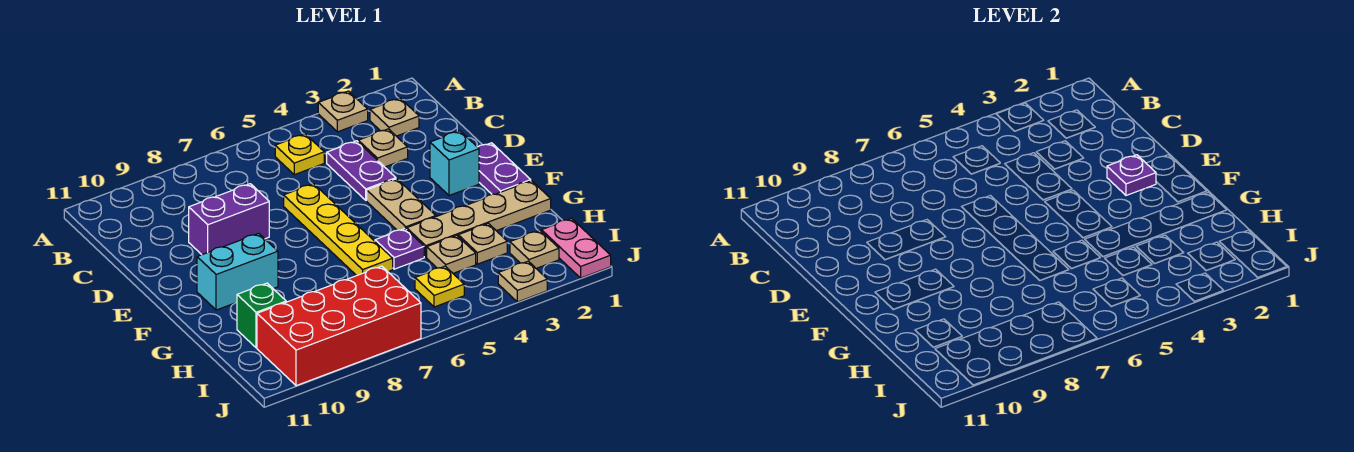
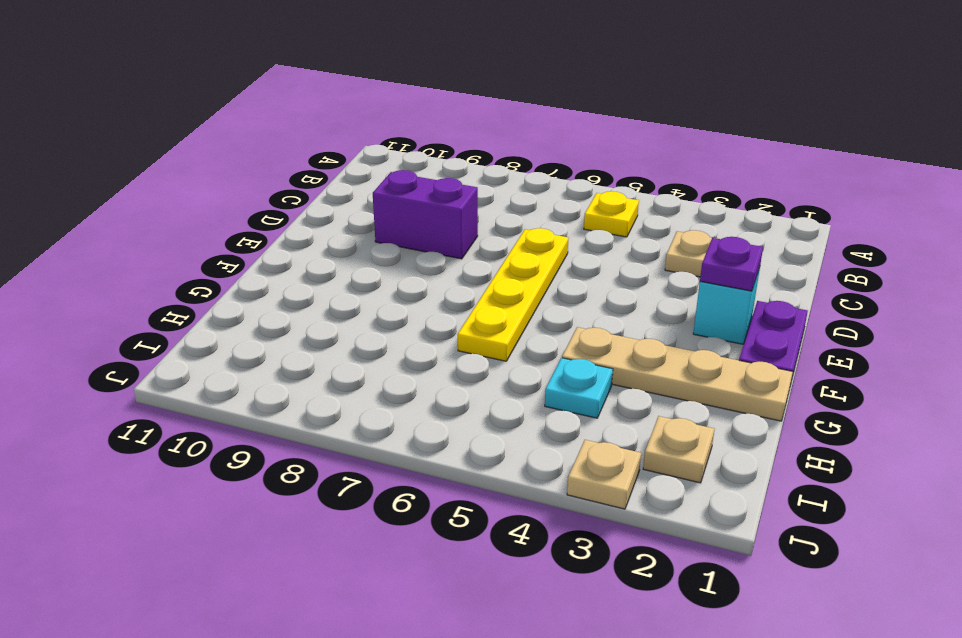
cyan 1x1 plate [545,358,613,418] -> tan 1x1 plate [427,235,476,273]
none -> tan 1x1 plate [318,91,368,132]
none -> tan 1x1 plate [370,98,419,136]
none -> purple 1x2 plate [327,141,396,200]

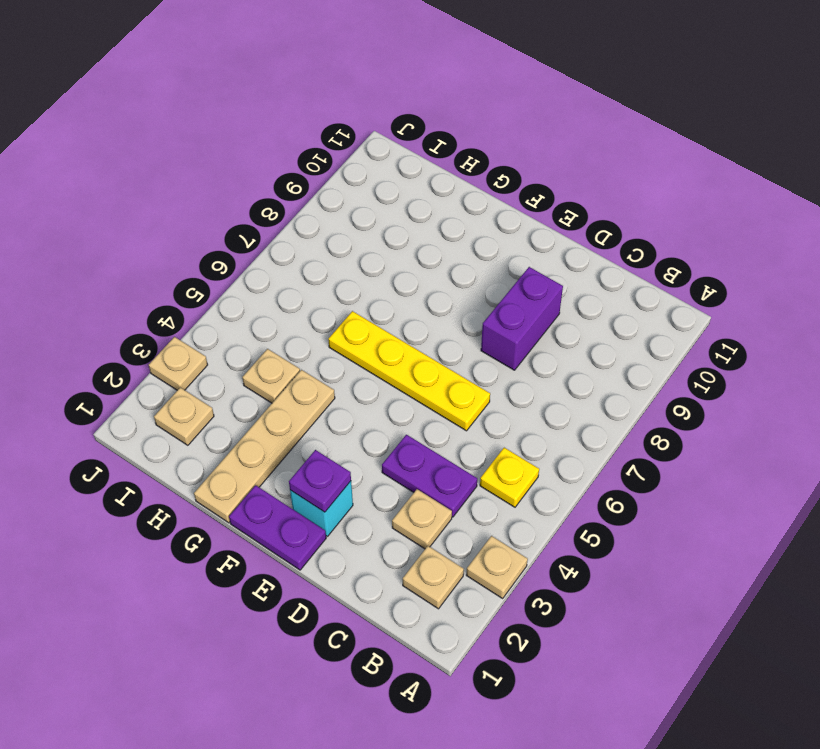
none -> tan 1x2 plate [367,179,436,230]
none -> cyan 1x2 brick [197,233,278,310]
none -> purple 1x1 plate [375,229,424,269]

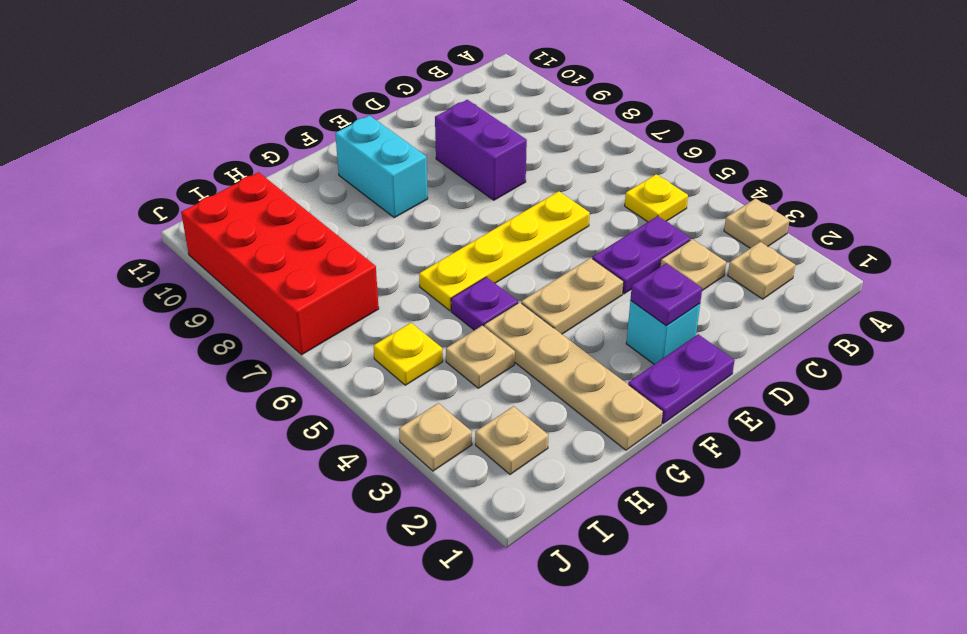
none -> tan 1x1 plate [458,223,507,264]
none -> green 1x1 brick [237,283,286,348]
none -> pink 1x2 plate [542,219,611,278]

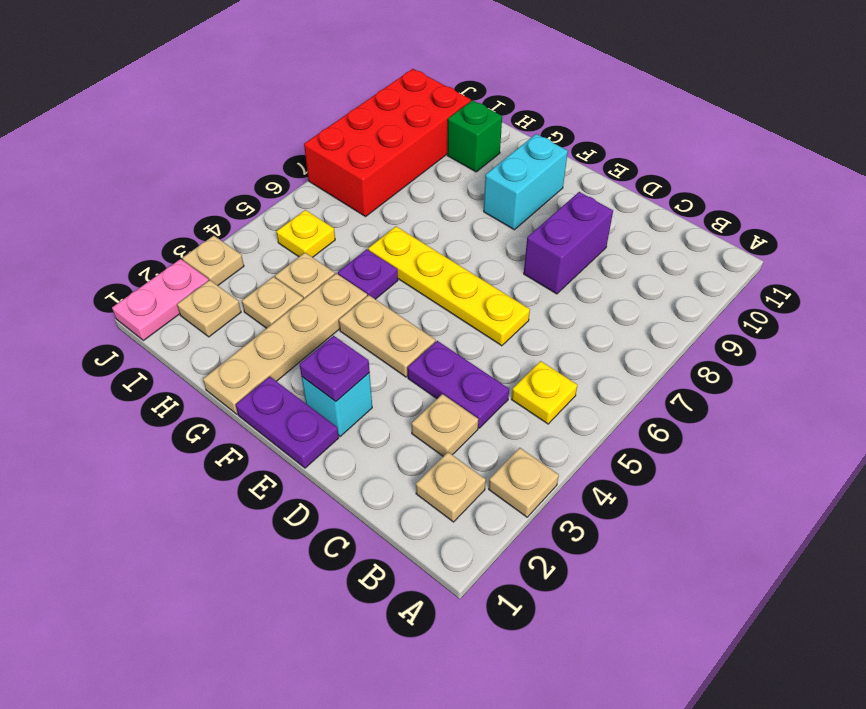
pink 1x2 plate [112,259,209,341] -> pink 1x2 plate turned to [542,219,611,278]

